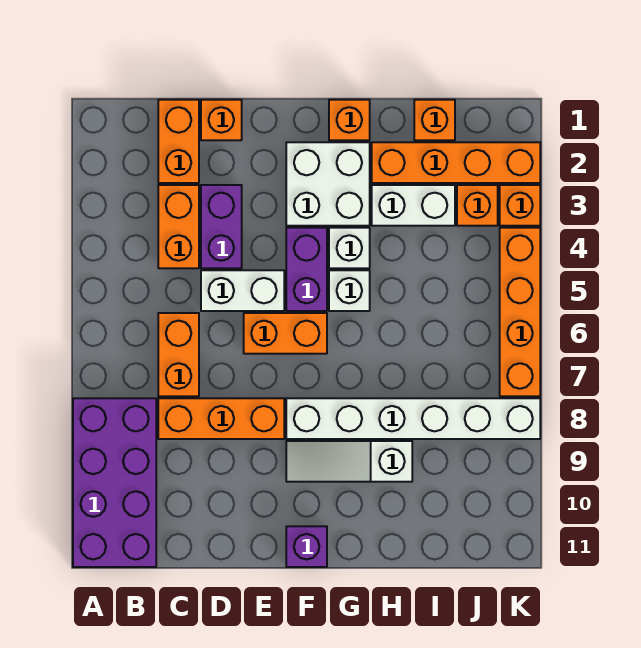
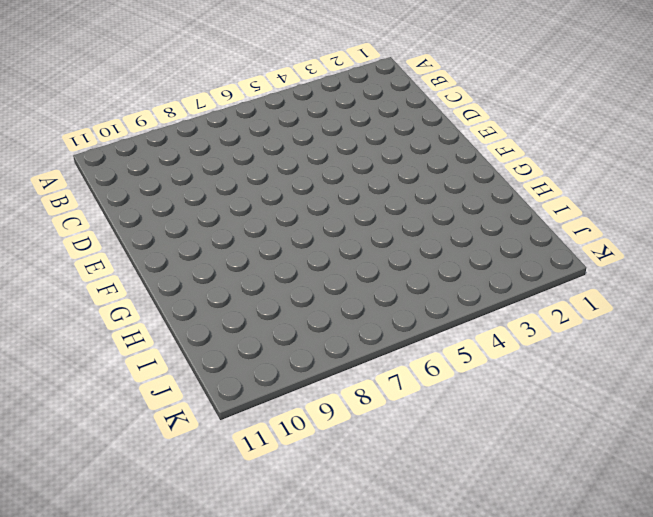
none -> purple 2x4 brick [73,398,156,567]
none -> orange 1x2 brick [158,100,199,183]
none -> orange 1x2 brick [158,185,199,268]

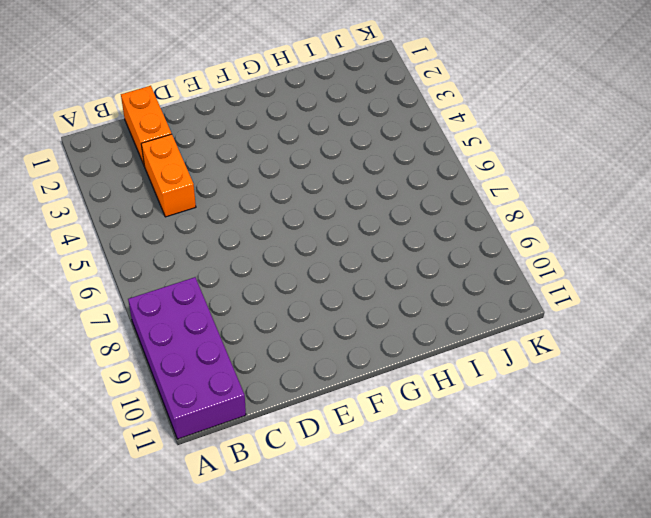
none -> orange 1x2 brick [158,313,199,396]
none -> orange 1x3 brick [158,398,284,439]
none -> orange 1x1 brick [201,100,242,140]

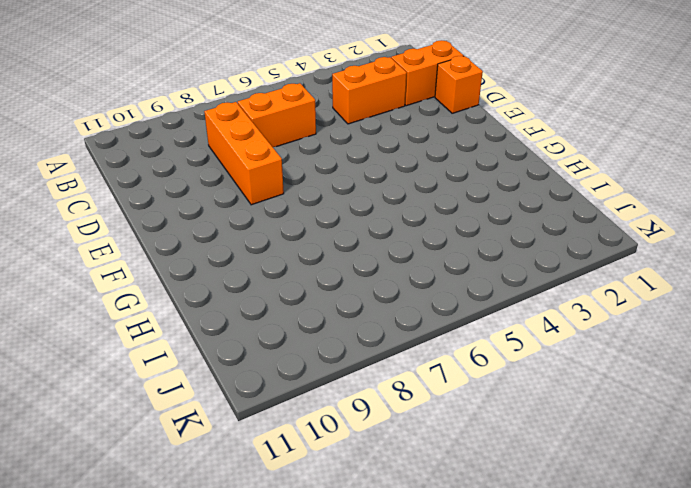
none -> purple 2x4 brick [73,398,156,567]
none -> purple 1x2 brick [201,185,242,268]
none -> white 1x2 brick [201,270,284,311]

